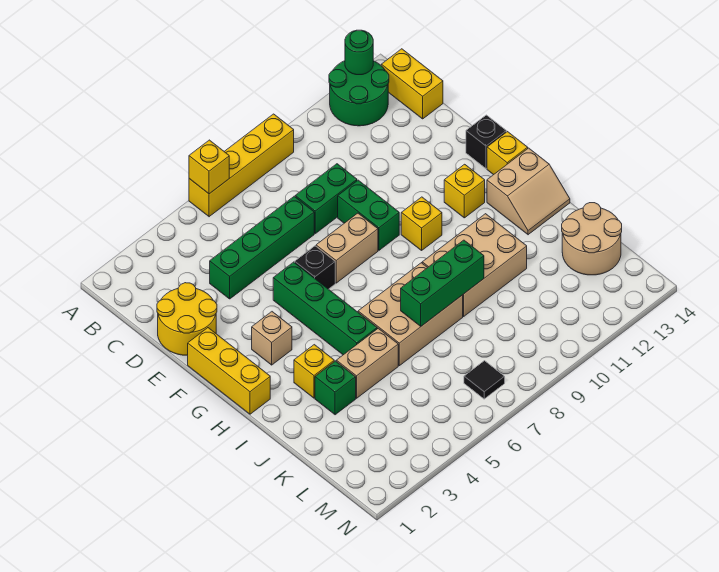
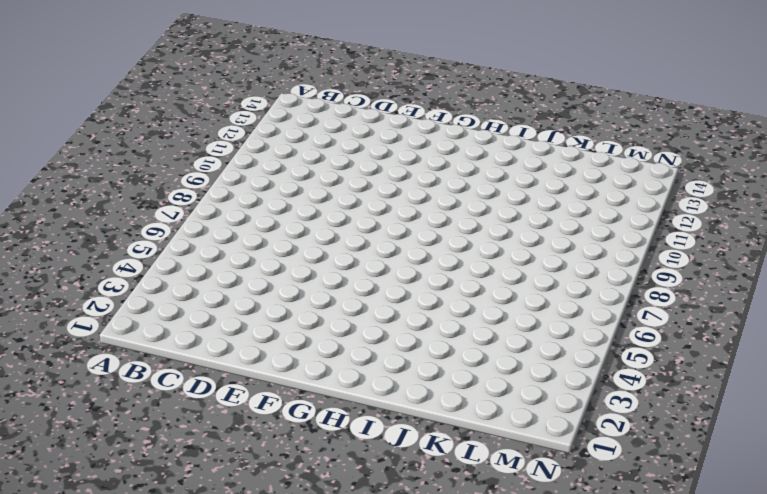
none -> yellow 1x4 brick [189,114,294,217]
none -> green 2x2 round brick [329,61,389,126]
none -> yellow 1x2 brick [381,49,443,119]

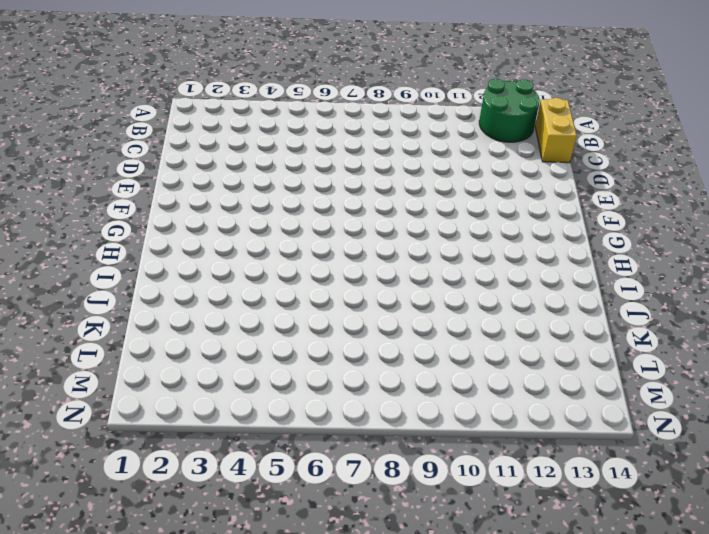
none -> yellow 1x4 brick [189,114,294,217]
none -> yellow 2x2 round brick [157,283,217,355]
none -> green 1x4 brick [210,196,314,299]

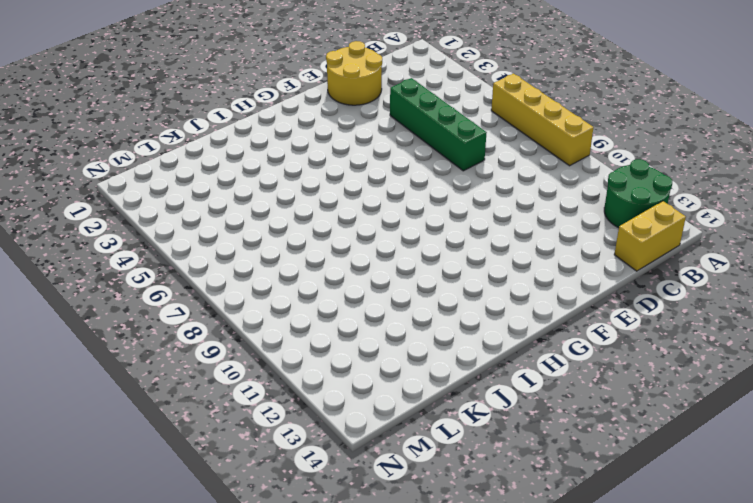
none -> green 1x2 brick [295,164,357,233]
none -> green 1x2 brick [338,180,399,250]
none -> yellow 1x3 brick [188,328,270,414]

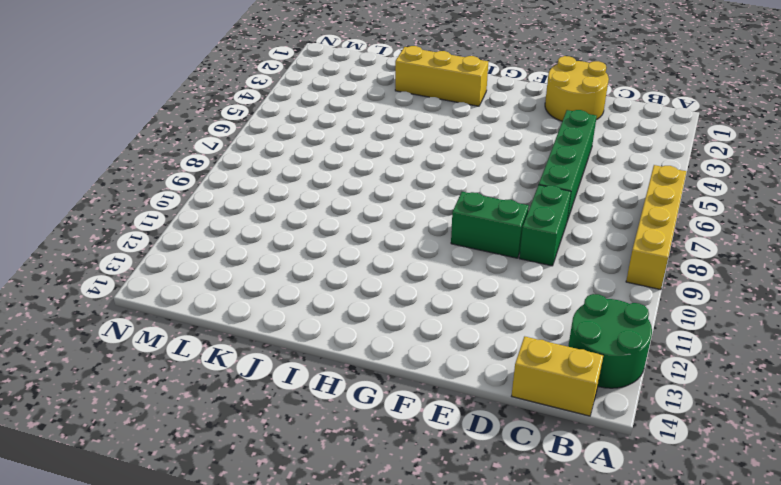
yellow 1x3 brick [395,46,488,106] -> yellow 1x3 brick moved to [188,328,270,414]
none -> green 1x4 brick [273,262,377,355]
none -> black 1x1 brick [295,246,335,289]
none -> tan 1x2 brick [316,213,378,283]

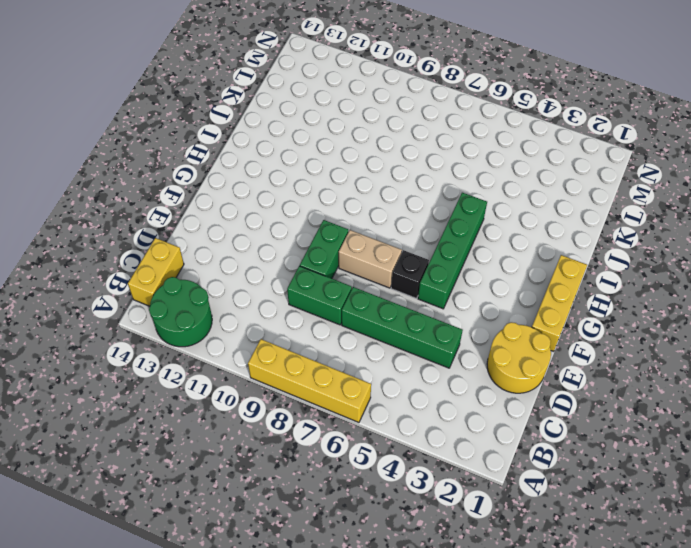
none -> black 1x1 brick [466,115,506,169]
none -> tan 1x1 brick [252,312,292,365]
none -> yellow 1x1 brick [401,197,442,250]

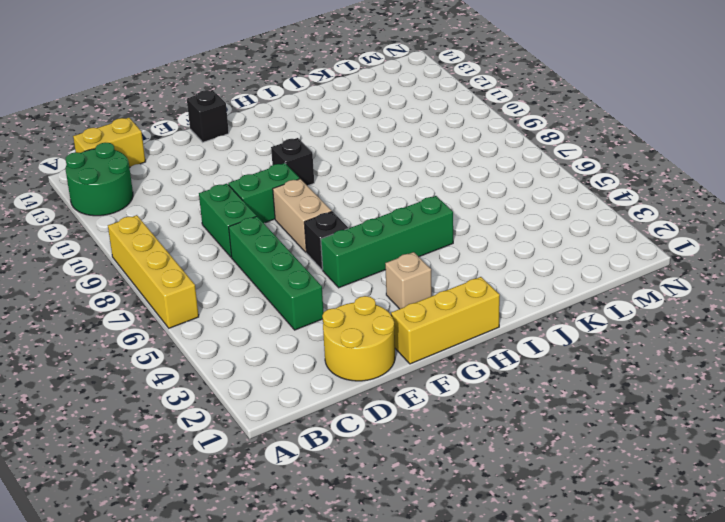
black 1x1 brick [271,138,314,186] -> yellow 1x1 brick [401,197,442,250]
none -> yellow 1x1 brick [444,164,485,218]
none -> yellow 1x1 brick [487,132,528,175]
none -> tan 2x2 slope [487,148,570,235]

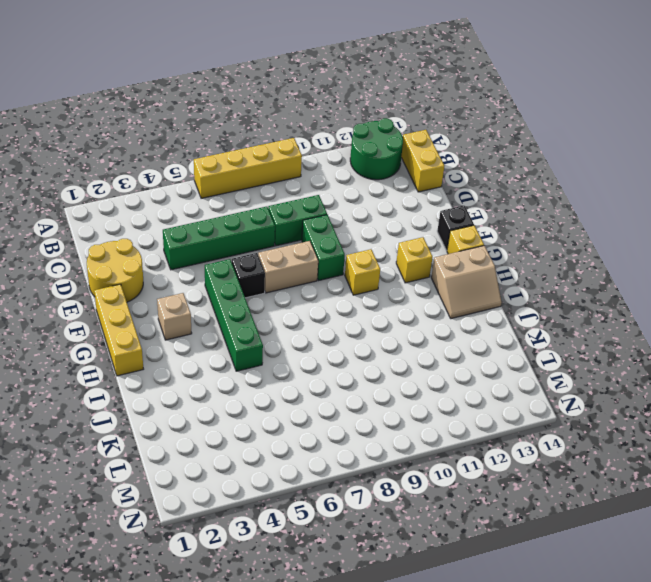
none -> yellow 1x1 brick [294,345,334,398]
none -> tan 2x3 brick [358,263,463,366]
none -> tan 2x3 brick [422,214,527,317]

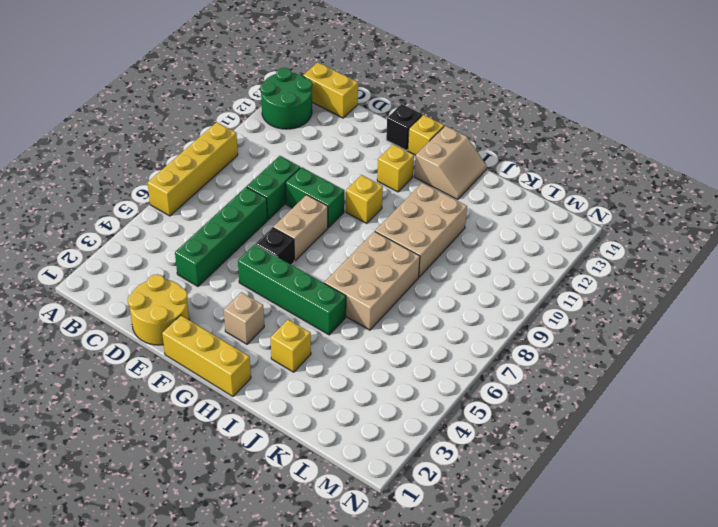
none -> green 1x1 brick [315,361,356,415]
none -> tan 1x2 brick [336,328,398,398]
none -> tan 2x2 round brick [562,203,622,275]

